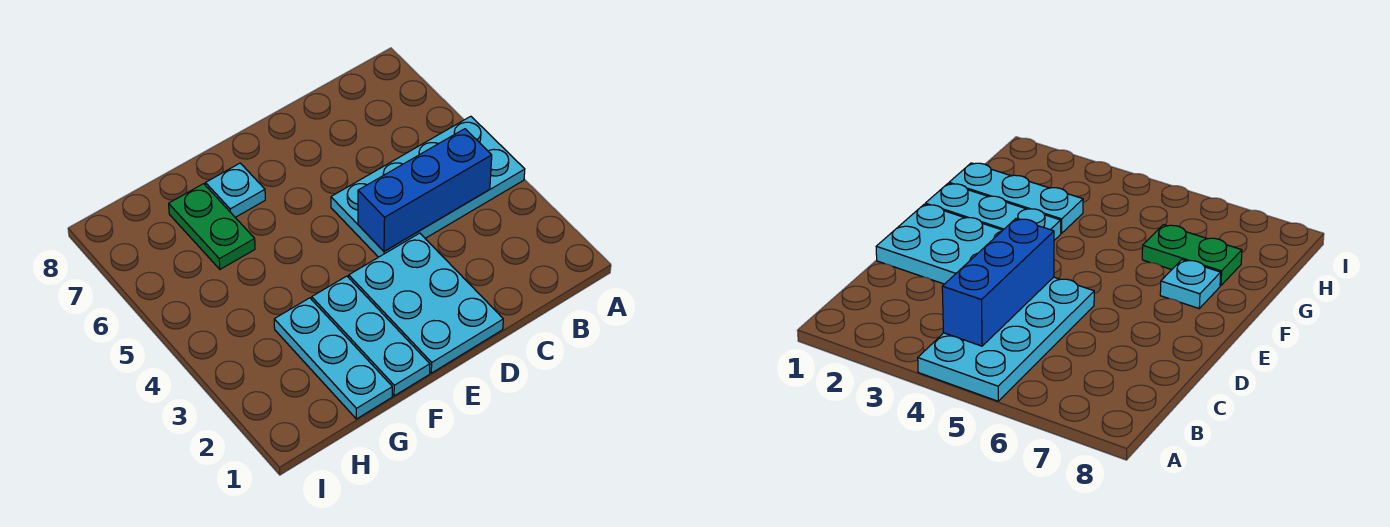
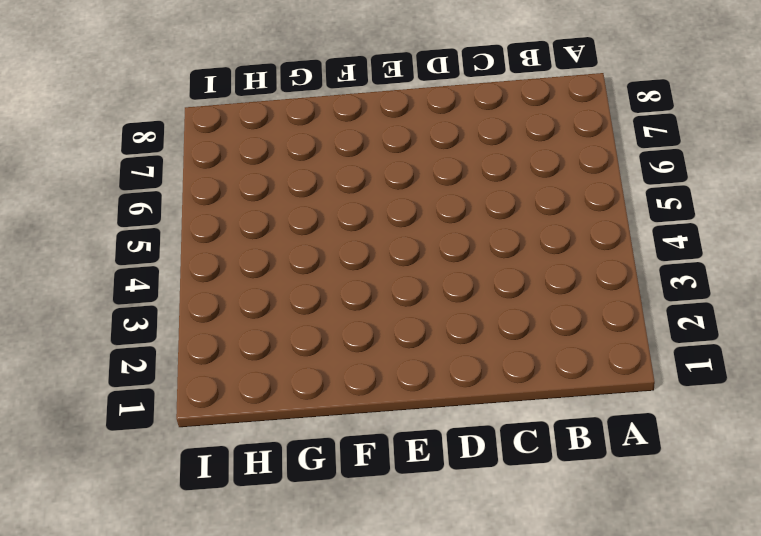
none -> cyan 2x4 plate [331,116,525,257]
none -> cyan 2x3 plate [349,233,503,373]

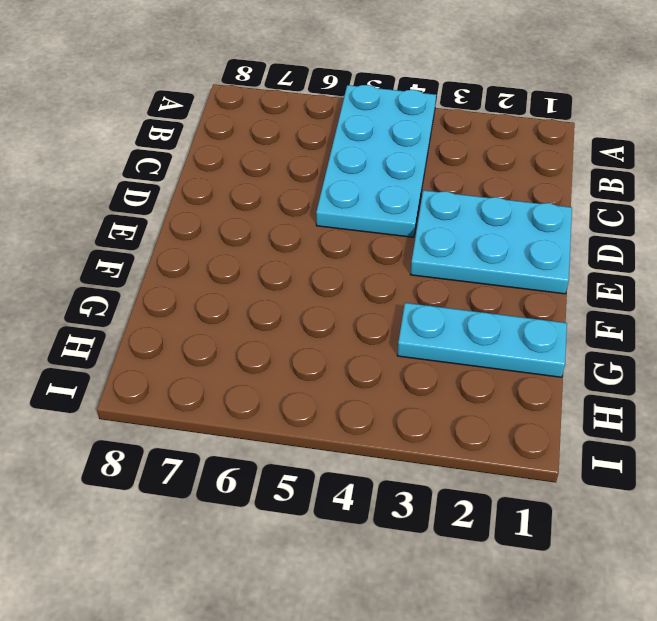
none -> cyan 1x3 plate [312,276,430,396]
none -> cyan 1x1 plate [205,163,265,217]

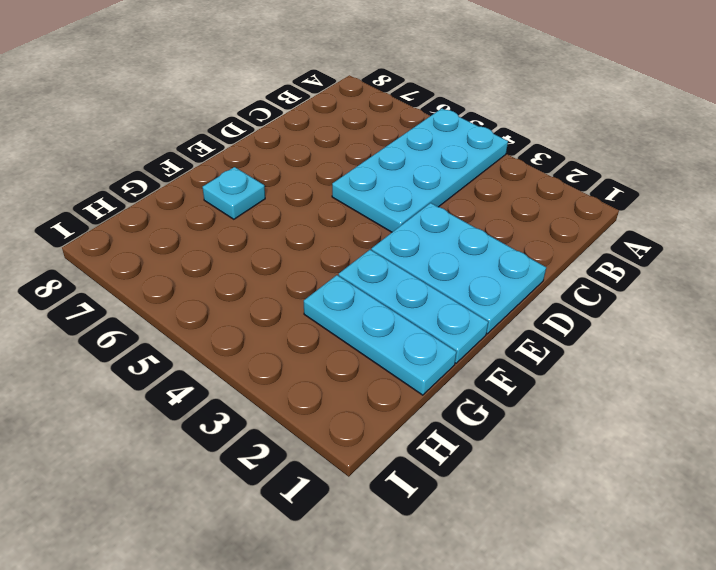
none -> green 1x2 plate [169,184,255,269]
none -> blue 1x3 brick [358,129,492,251]

